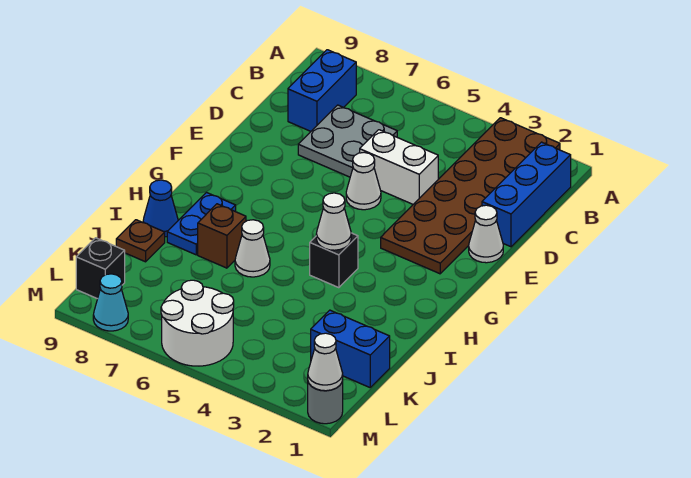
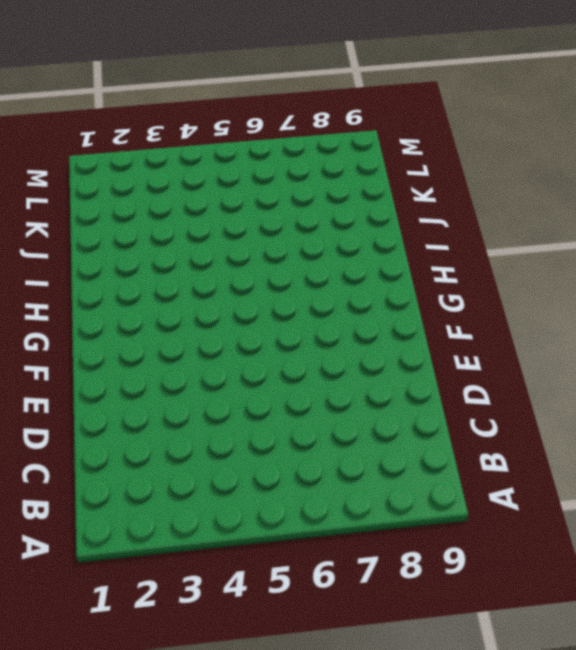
none -> brown 2x6 plate [381,118,560,274]
none -> blue 1x3 brick [482,142,571,247]
none -> blue 1x2 brick [288,50,356,131]

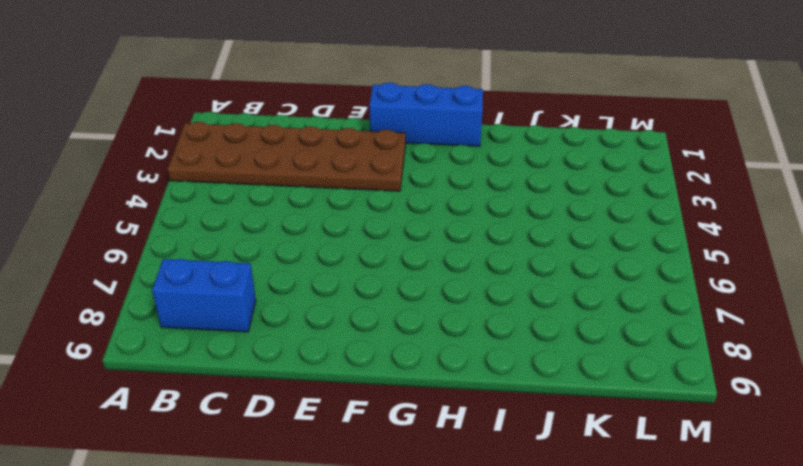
blue 1x3 brick [369,83,483,146] -> blue 1x3 brick moved to [482,142,571,247]
none -> grey 2x2 plate [298,105,397,177]
none -> white 1x2 brick [360,130,438,204]
none -> white 1x1 cone [469,205,503,263]

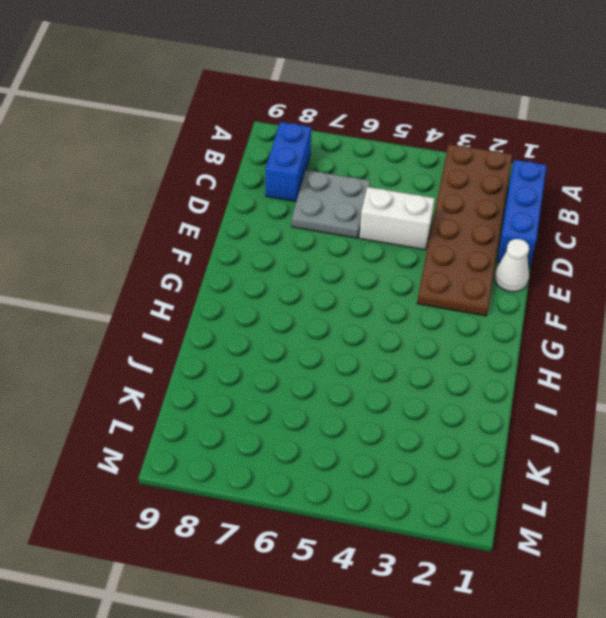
none -> white 1x1 cone [346,152,381,210]
none -> black 1x1 brick [310,233,358,288]
none -> blue 1x2 plate [167,193,236,255]

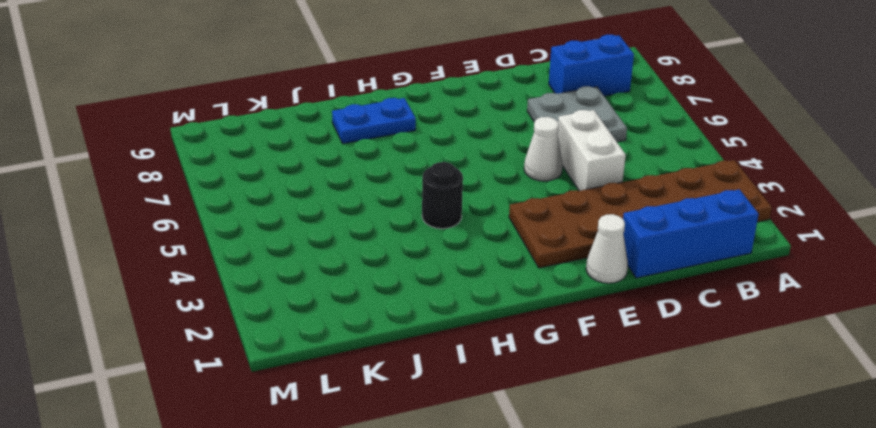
black 1x1 round brick [422,162,463,229] -> black 1x1 brick [310,233,358,288]
none -> white 1x1 cone [235,220,270,277]
none -> brown 1x1 brick [198,204,246,268]
none -> blue 1x1 cone [143,180,178,237]

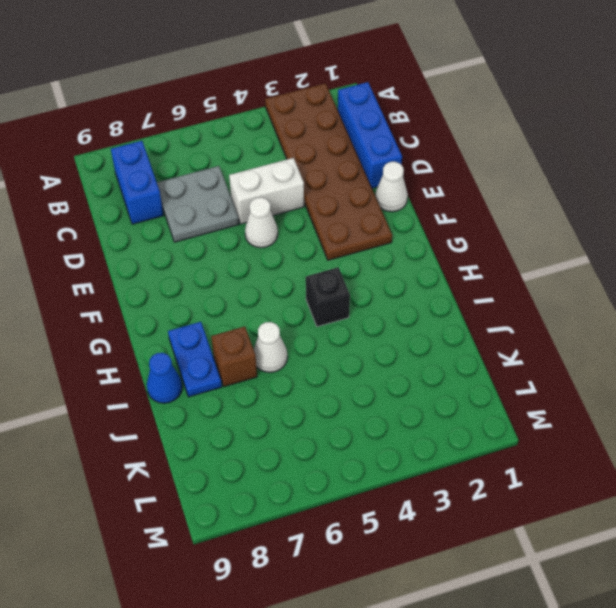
none -> brown 1x1 plate [116,220,165,262]
none -> blue 1x2 brick [311,310,390,387]
none -> white 2x2 round brick [161,280,234,366]

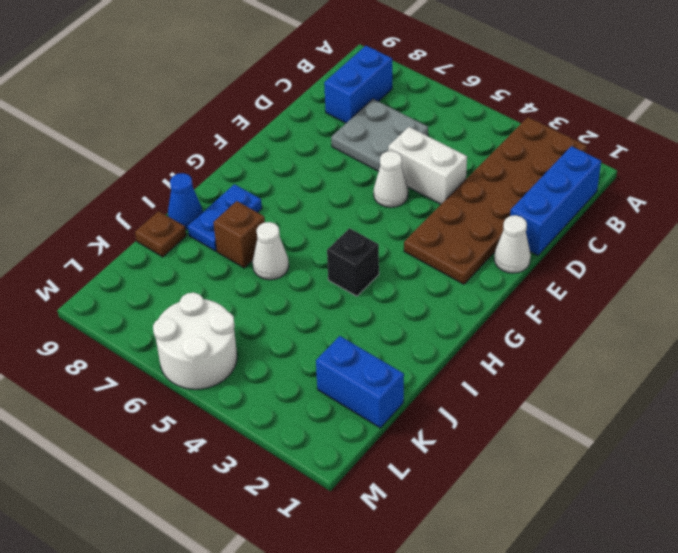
none -> black 1x1 brick [76,238,125,299]
none -> grey 1x1 round brick [308,380,343,424]
none -> cyan 1x1 cone [93,274,128,331]

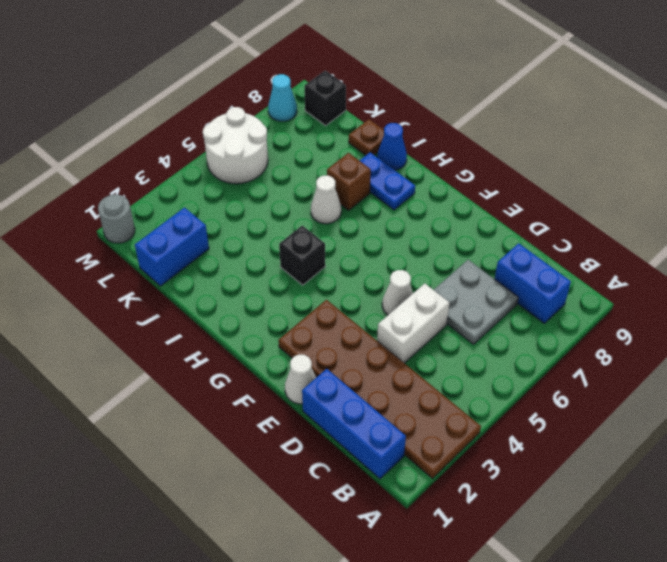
none -> white 1x1 cone [316,193,351,250]
none -> white 1x1 cone [308,333,343,391]

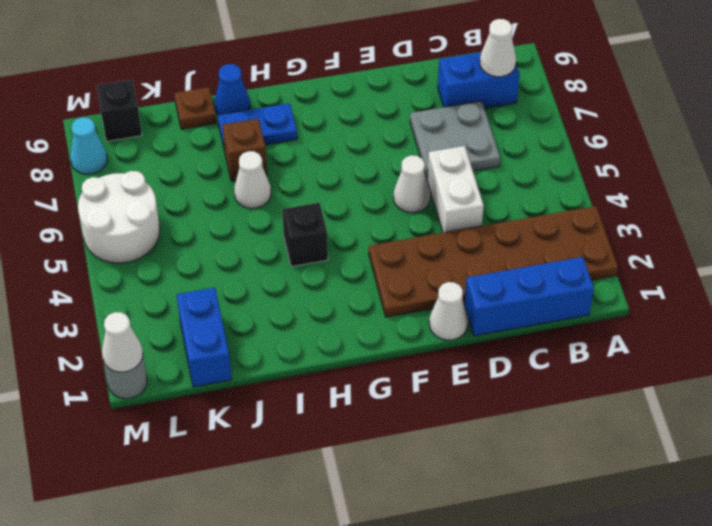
white 1x1 cone [480,19,516,77] -> white 1x1 cone moved to [316,193,351,250]

